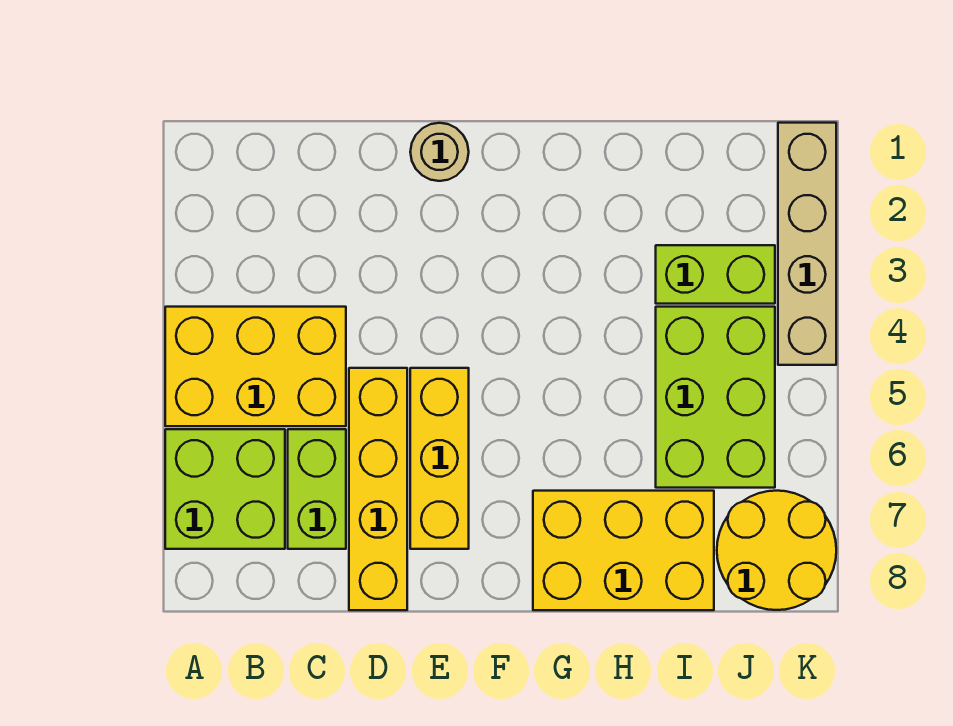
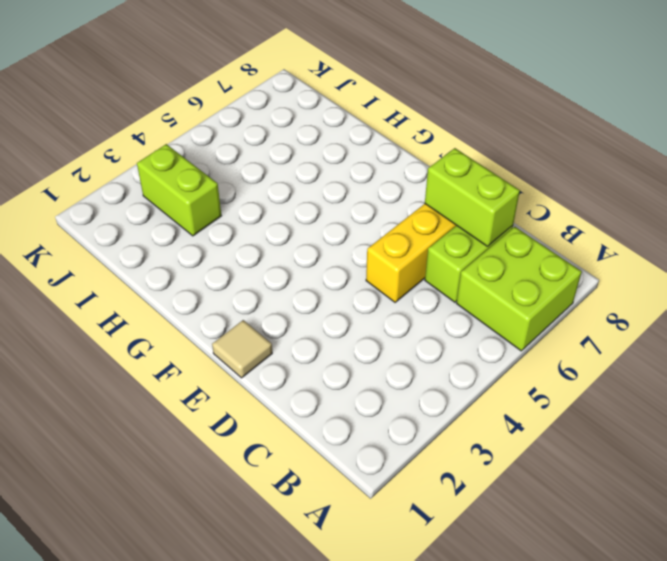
lime 1x2 brick [425,148,520,247] -> none
tan 1x1 tile [212,320,272,378] -> tan 1x1 round brick [410,123,469,181]
none -> yellow 2x3 brick [165,307,346,426]
none -> yellow 1x3 brick [410,368,469,549]

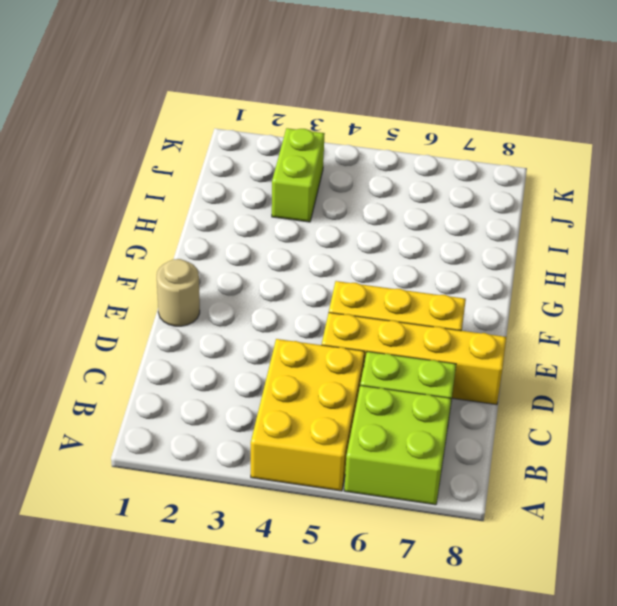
none -> yellow 2x3 brick [533,491,714,610]
none -> lime 2x3 brick [656,307,775,488]

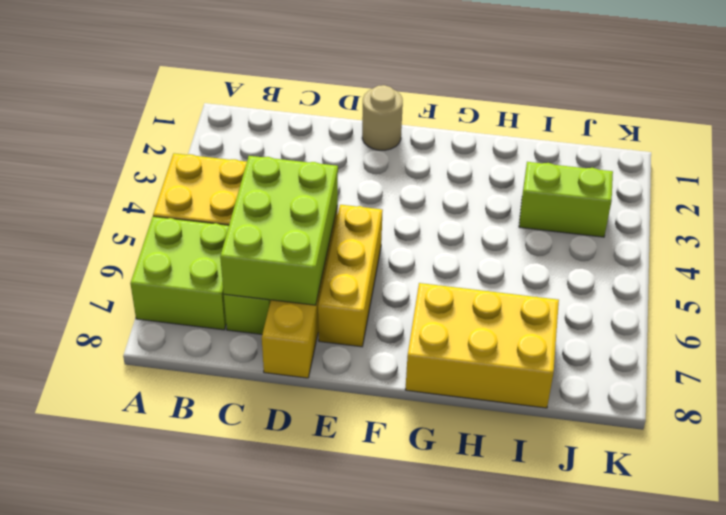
lime 2x3 brick [220,156,338,305] -> lime 2x3 brick moved to [656,307,775,488]
none -> yellow 2x2 round brick [717,491,836,610]
none -> tan 1x4 brick [778,123,836,365]

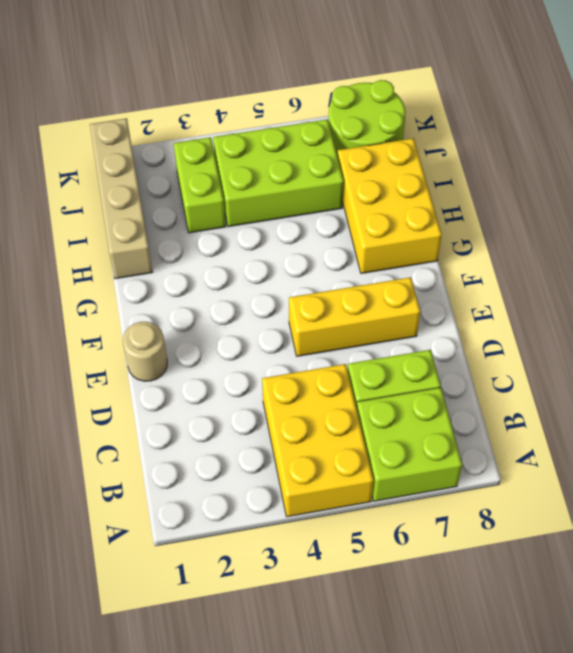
tan 1x4 brick [90,118,153,279] -> tan 1x4 brick turned to [778,123,836,365]
lime 2x2 round brick [329,80,406,155] -> yellow 2x2 round brick [717,491,836,610]
none -> yellow 1x4 brick [349,368,407,610]

